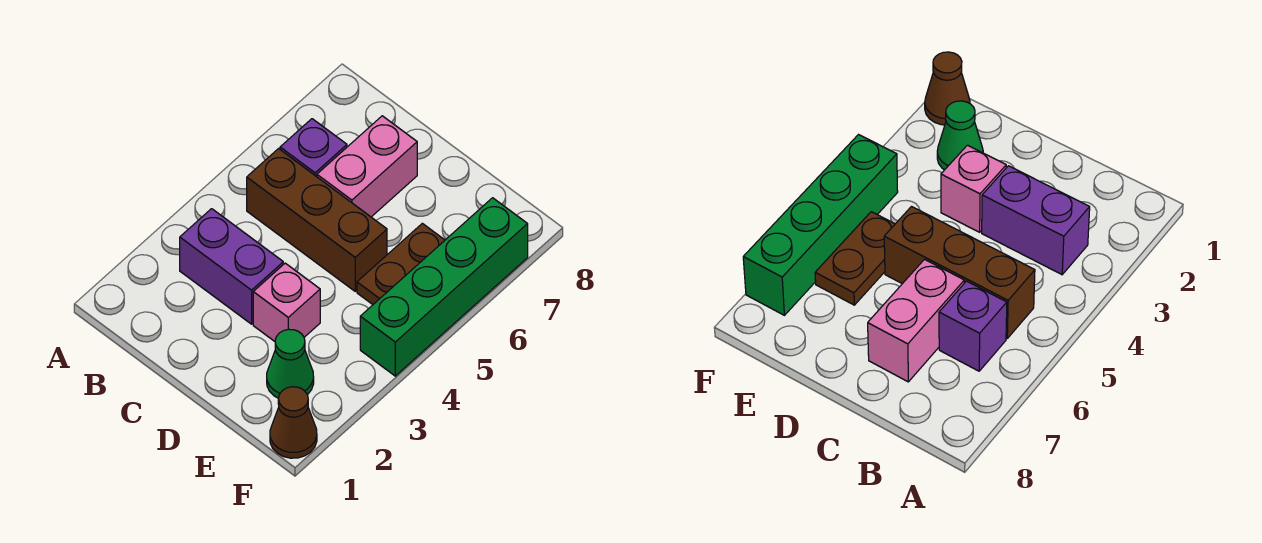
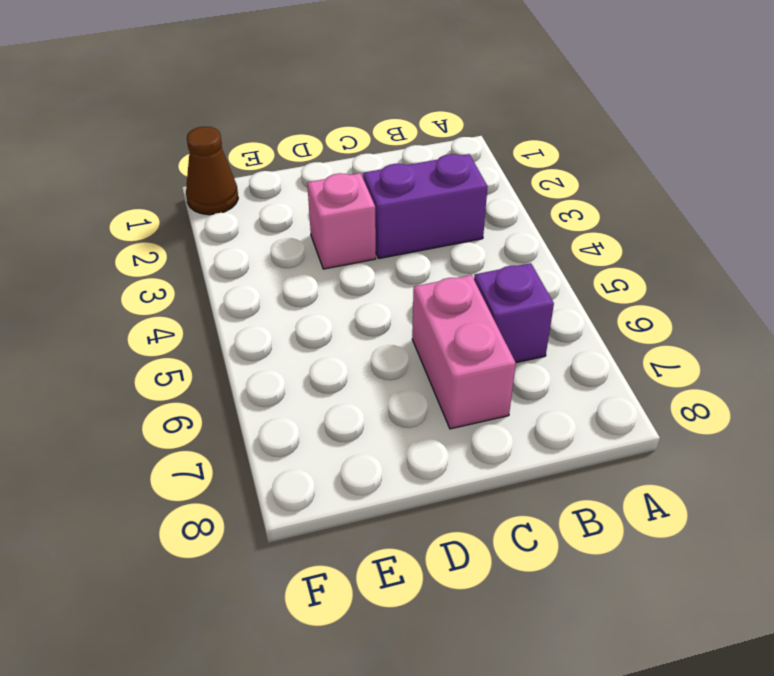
none -> brown 1x3 brick [247,149,387,291]
none -> green 1x1 cone [267,329,314,398]

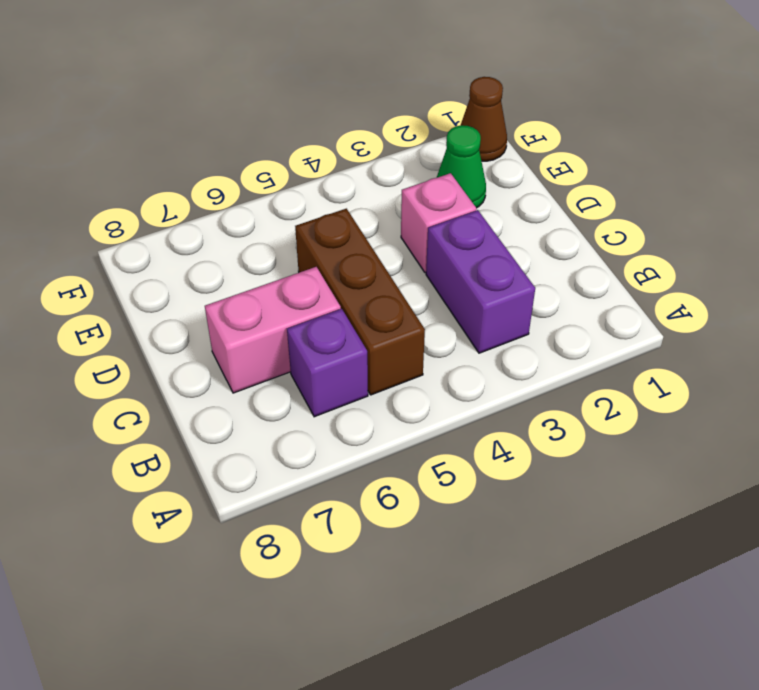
none -> brown 1x2 plate [357,223,445,305]
none -> green 1x4 brick [360,198,528,376]

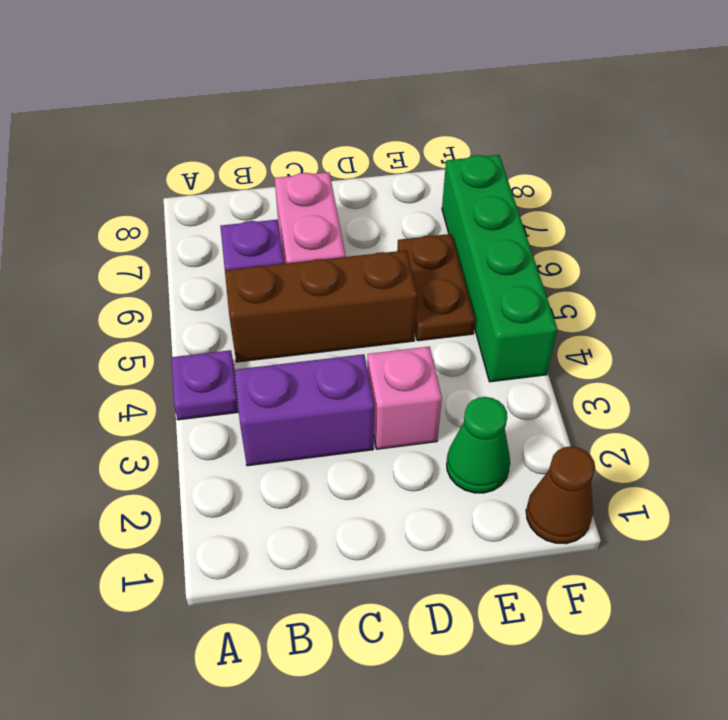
purple 1x1 plate [172,350,238,420] -> none

